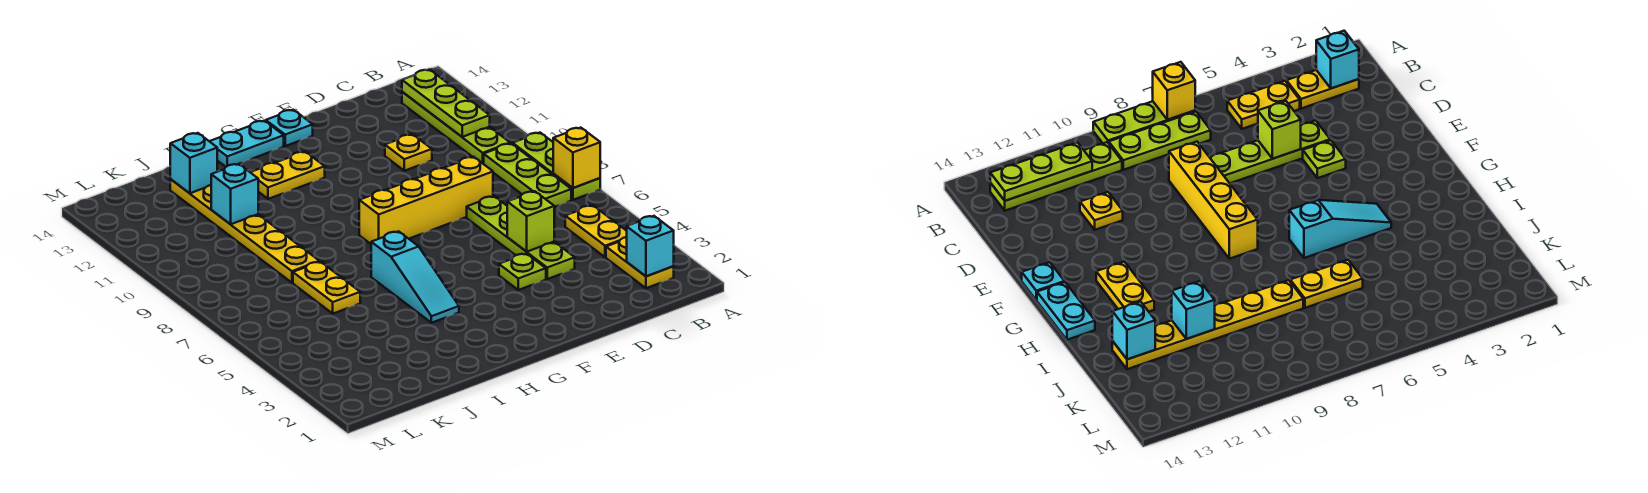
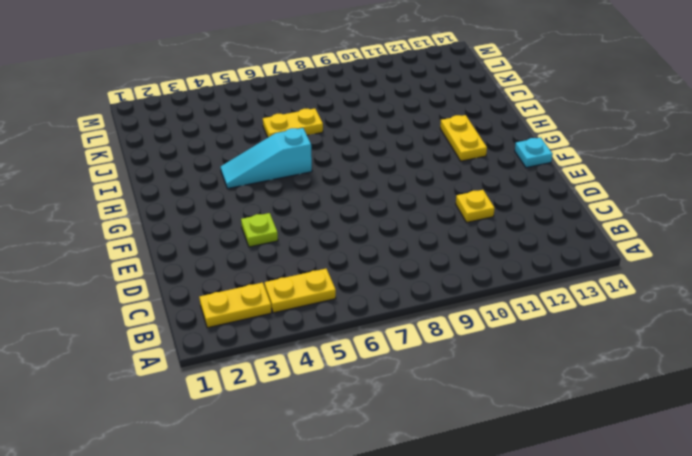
none -> lime 1x3 plate [513,133,600,200]
none -> lime 1x3 plate [484,143,571,207]
none -> lime 1x4 plate [402,92,510,164]

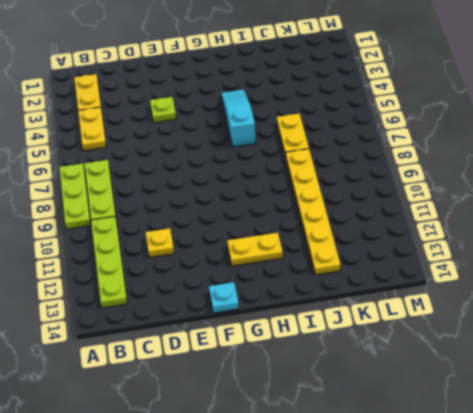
none -> lime 1x4 plate [467,196,575,279]
none -> yellow 1x4 brick [359,157,493,244]
none -> cyan 1x2 plate [210,121,284,167]

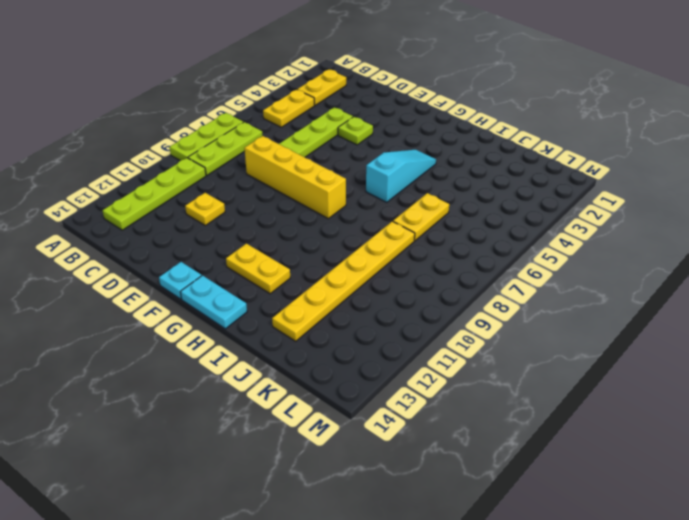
none -> yellow 1x1 brick [553,128,600,188]
none -> cyan 1x1 brick [627,216,674,276]
none -> lime 1x3 plate [402,70,490,137]

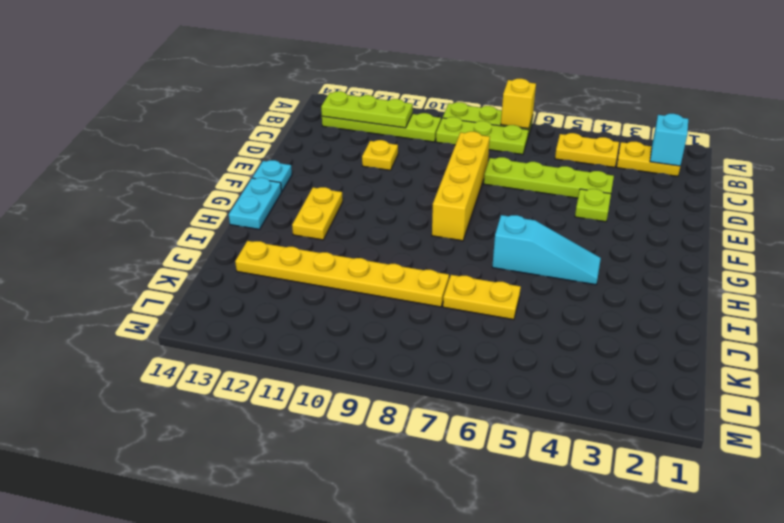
none -> lime 1x1 brick [507,191,554,252]
none -> cyan 1x1 brick [211,164,258,224]
none -> cyan 1x1 brick [170,133,217,193]

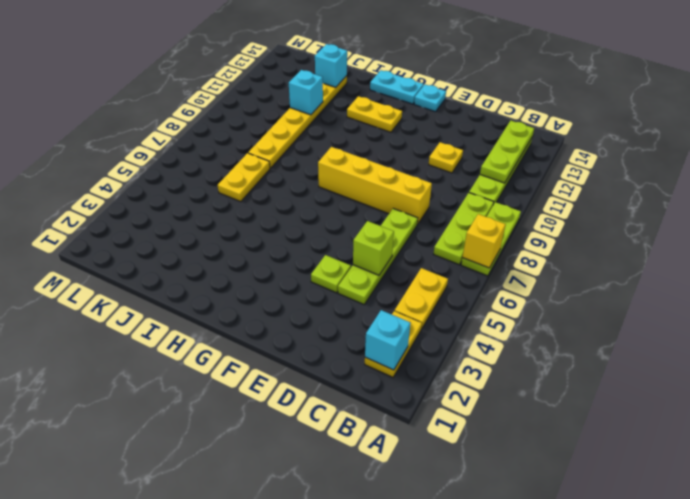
none -> cyan 1x3 slope [371,231,459,323]

